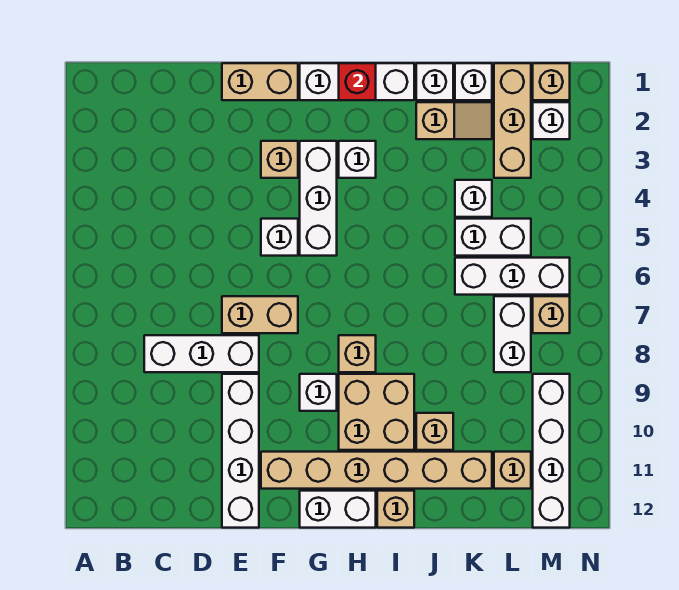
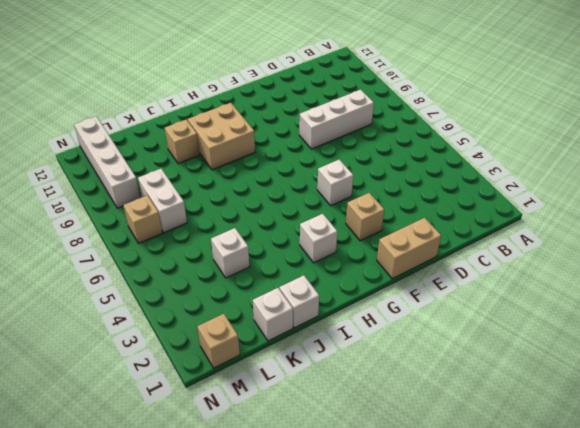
none -> tan 1x2 brick [222,296,298,333]
none -> white 1x4 brick [222,374,259,528]
none -> tan 1x6 brick [261,452,492,489]
none -> white 1x3 brick [300,63,414,100]

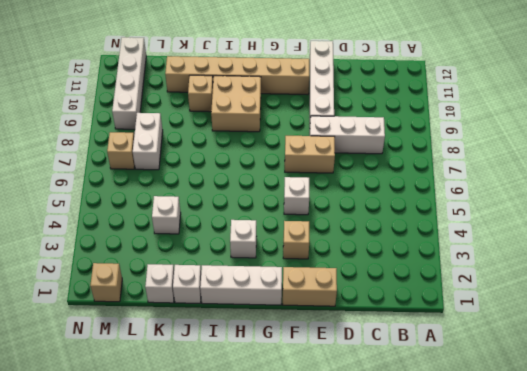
none -> white 1x3 brick [300,141,337,256]
none -> white 1x1 brick [300,374,337,411]
none -> white 1x2 brick [300,491,376,528]
none -> tan 1x1 brick [339,335,376,372]

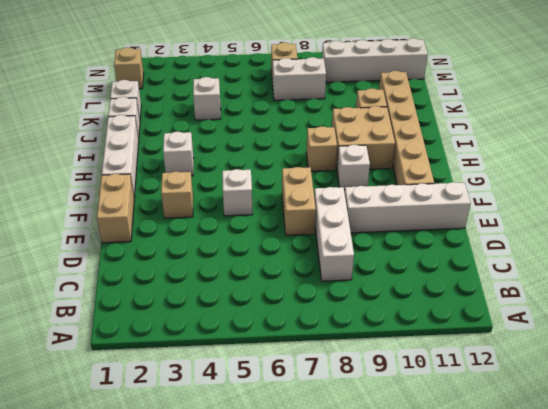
none -> white 1x3 brick [300,141,337,256]
none -> white 1x2 brick [300,491,376,528]
none -> tan 1x1 brick [377,491,414,528]
none -> tan 1x2 slope [416,102,492,139]

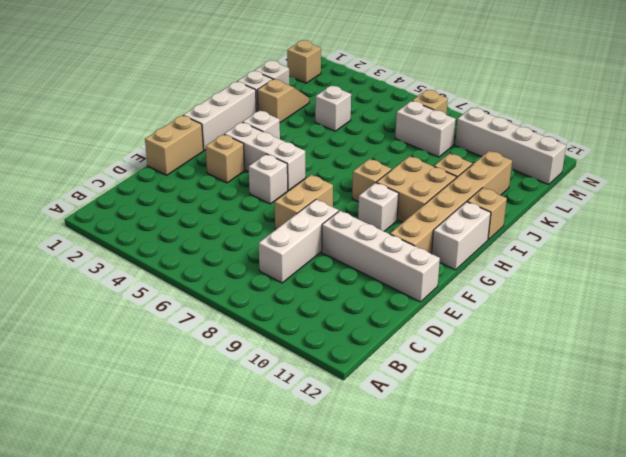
none -> white 1x2 brick [455,219,531,256]
none -> white 1x3 brick [455,258,570,295]
none -> tan 1x3 brick [494,63,531,178]
none -> tan 1x1 brick [494,452,531,489]

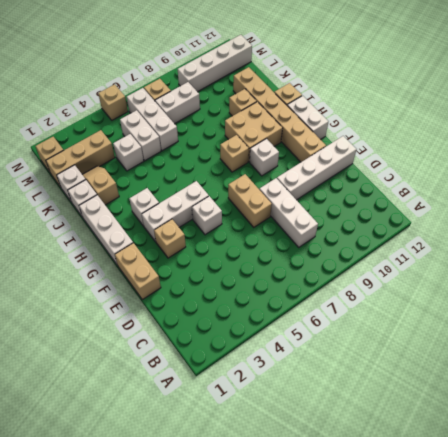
tan 1x1 brick [98,84,128,120] -> tan 1x1 brick moved to [494,452,531,489]
none -> white 1x1 brick [533,102,570,139]
none -> red 1x1 brick [339,63,376,100]

